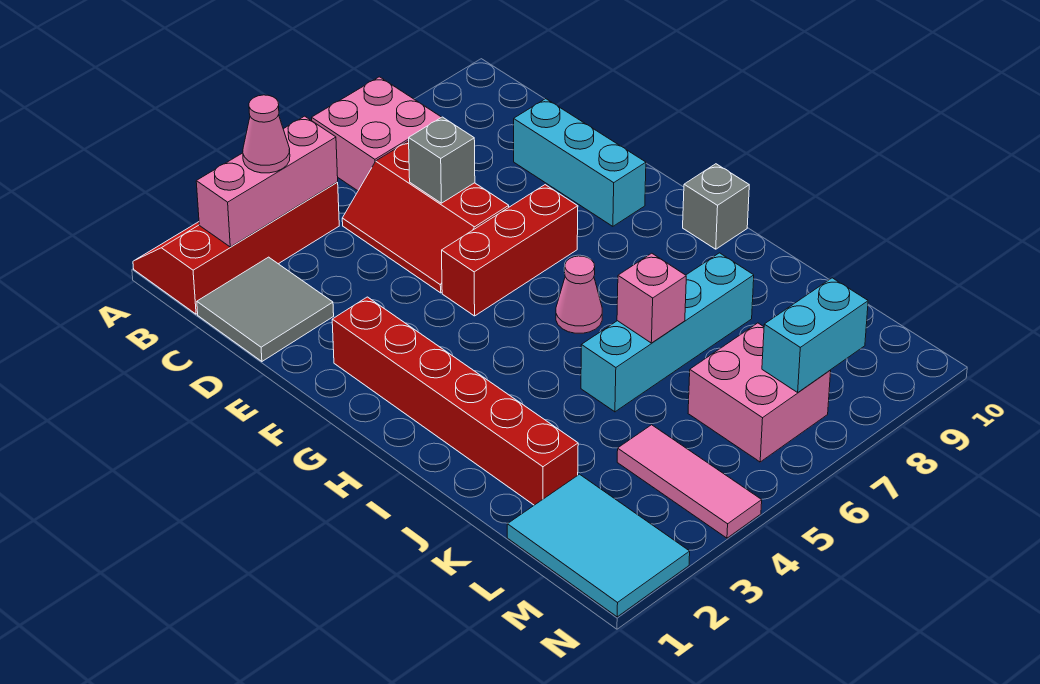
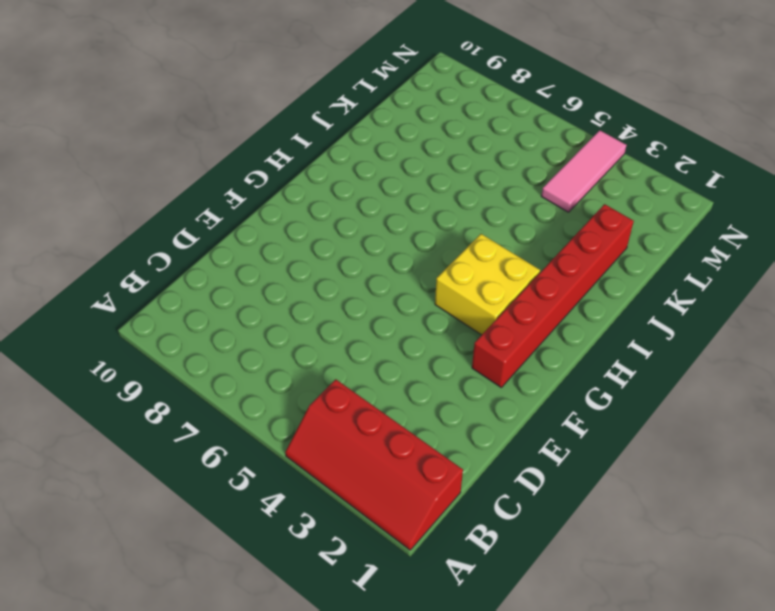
yellow 2x2 brick [435,234,540,335] -> none
none -> pink 2x2 brick [312,77,441,191]
none -> grey 2x2 tile [197,257,334,361]
none -> red 2x3 slope [342,141,509,293]

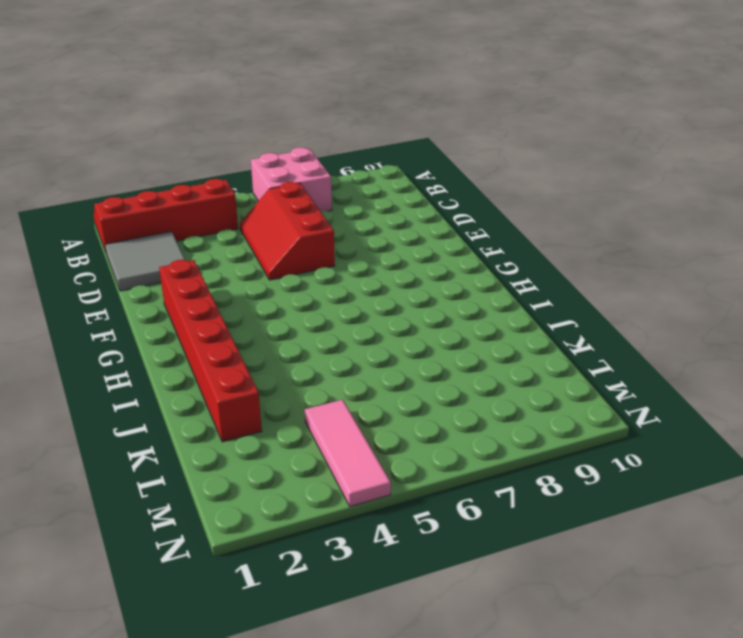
none -> cyan 1x3 brick [514,99,646,226]
none -> red 1x3 brick [442,185,578,316]
none -> pink 1x1 cone [556,256,602,333]

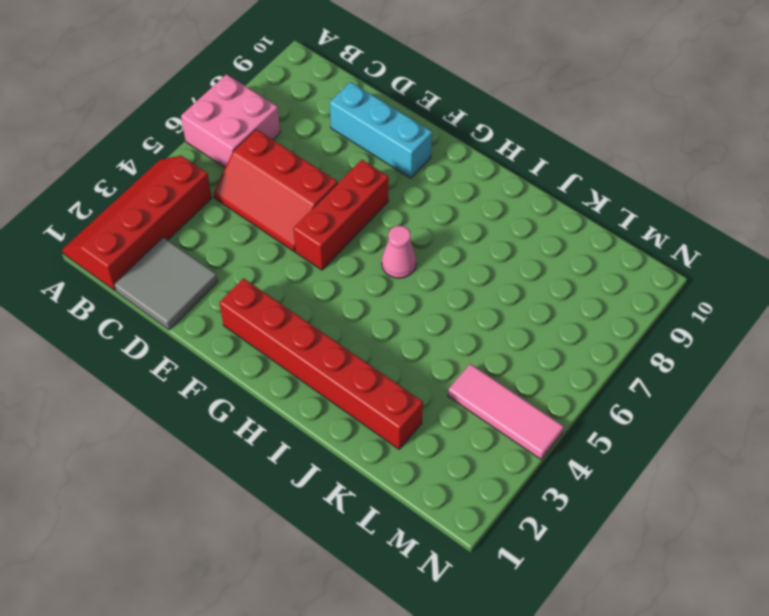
none -> grey 1x1 brick [683,164,749,249]
none -> cyan 1x4 brick [581,253,754,412]
none -> cyan 2x3 tile [507,474,690,617]

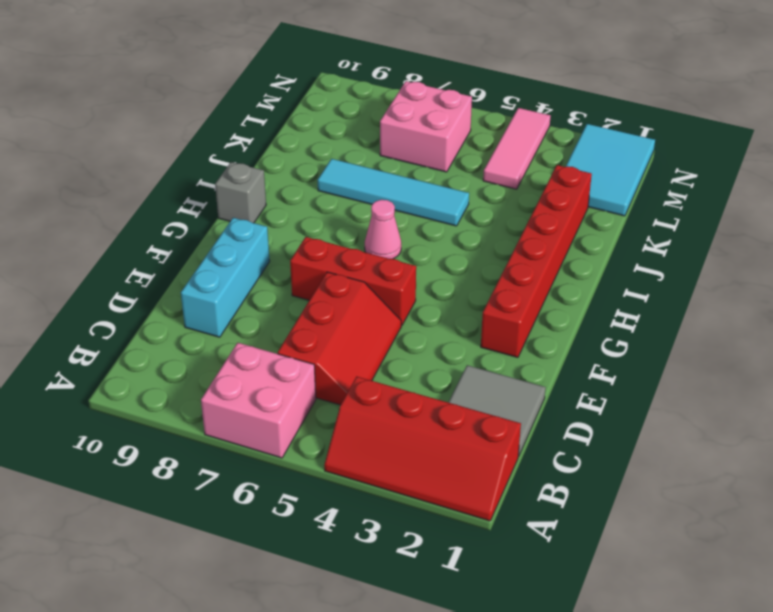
cyan 1x4 tile [318,159,469,226] -> cyan 1x4 brick [581,253,754,412]
none -> pink 1x3 brick [196,116,338,247]
none -> grey 1x1 brick [409,117,475,203]
none -> pink 1x1 brick [617,253,686,343]

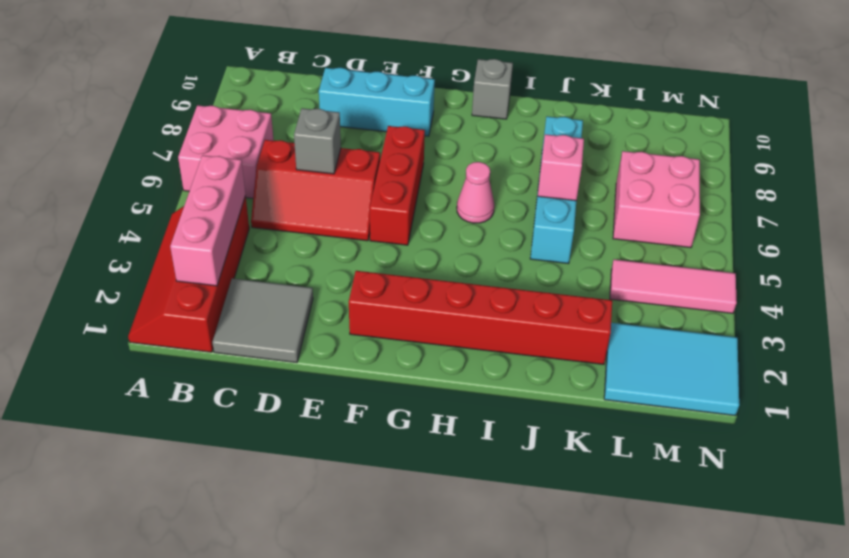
none -> cyan 1x2 brick [762,278,868,392]
none -> pink 1x1 cone [243,95,290,173]

